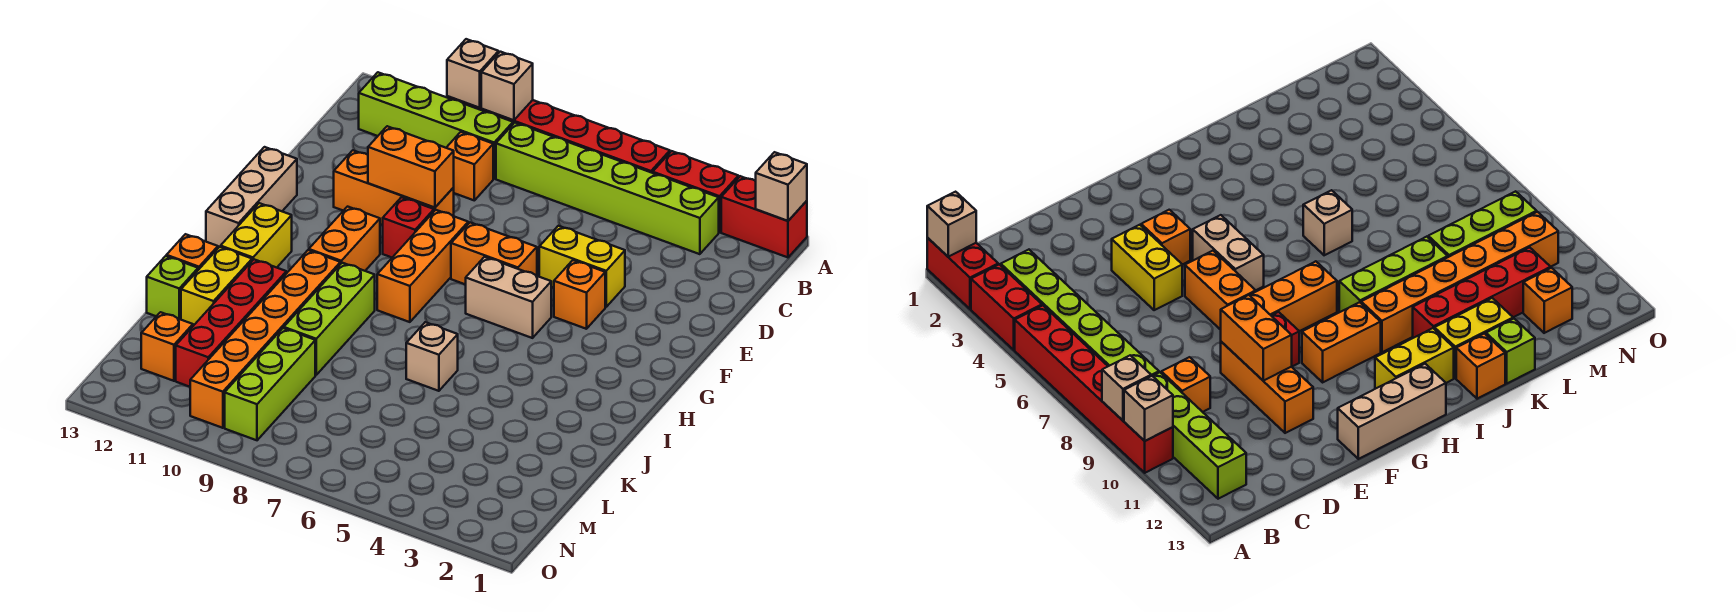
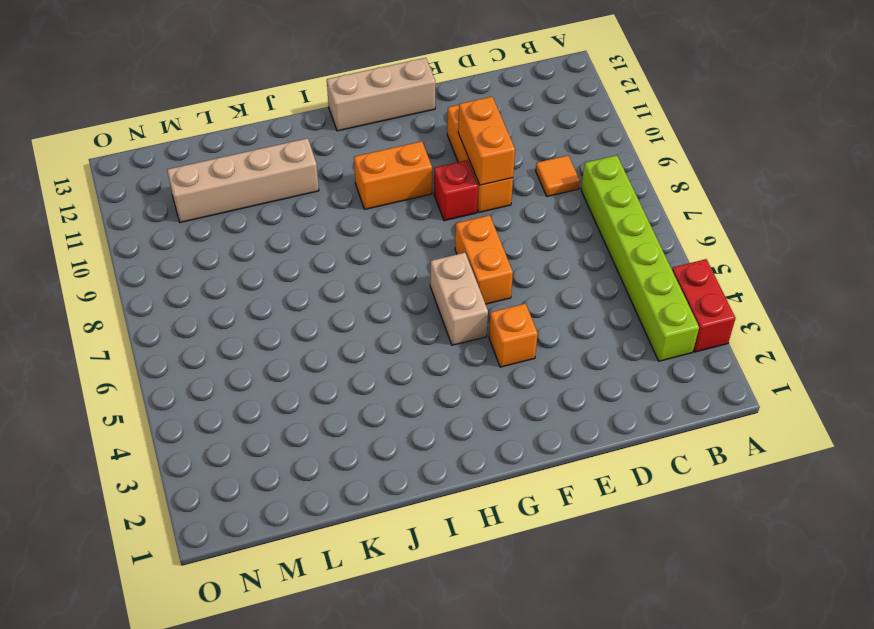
orange 1x1 tile [536,155,580,197] -> orange 1x1 brick [446,132,493,200]
tan 1x4 brick [167,138,319,223] -> red 1x4 brick [176,259,286,387]
none -> red 1x2 brick [721,176,807,257]
none -> red 1x6 brick [447,96,670,173]
none -> lime 1x4 brick [359,72,513,179]

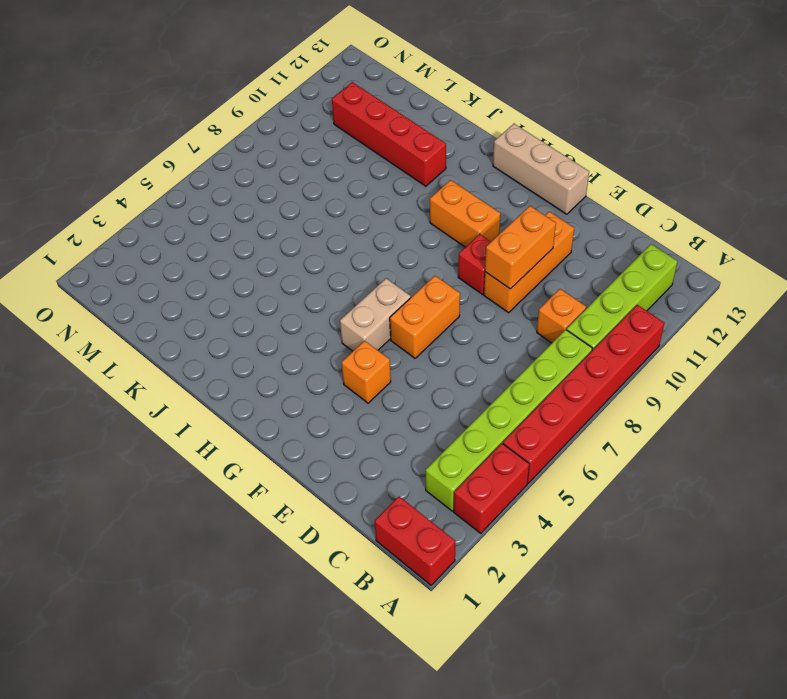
red 1x2 brick [375,497,456,585] -> red 1x2 brick turned to [721,176,807,257]
none -> yellow 1x2 brick [539,226,625,307]
none -> orange 1x3 brick [377,210,468,322]
none -> yellow 1x2 brick [221,203,292,268]

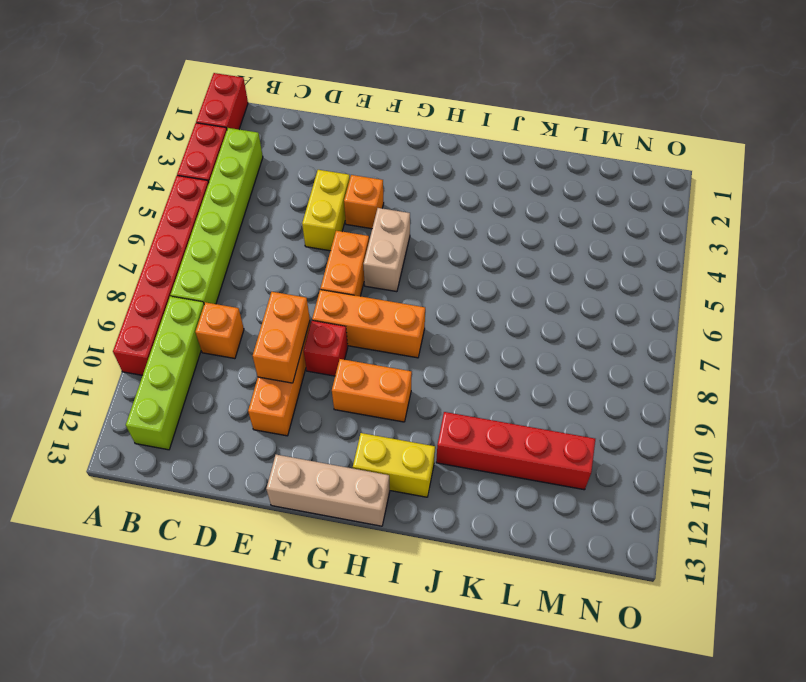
none -> lime 1x3 brick [284,263,375,375]
none -> orange 1x6 brick [190,250,340,428]
none -> tan 1x1 brick [406,322,458,391]

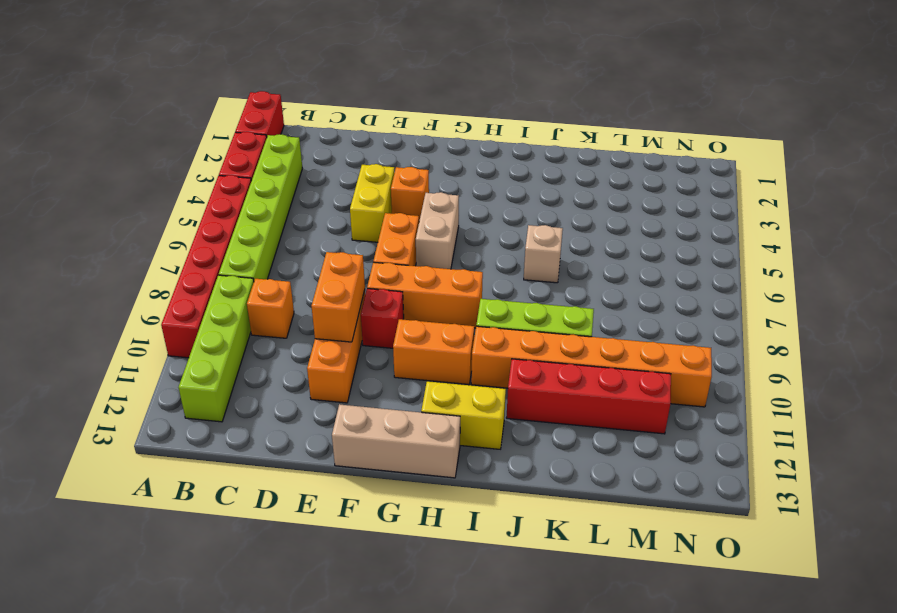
none -> yellow 1x2 brick [181,247,252,326]
none -> orange 1x1 brick [166,234,218,270]
none -> lime 1x1 brick [147,256,198,320]

